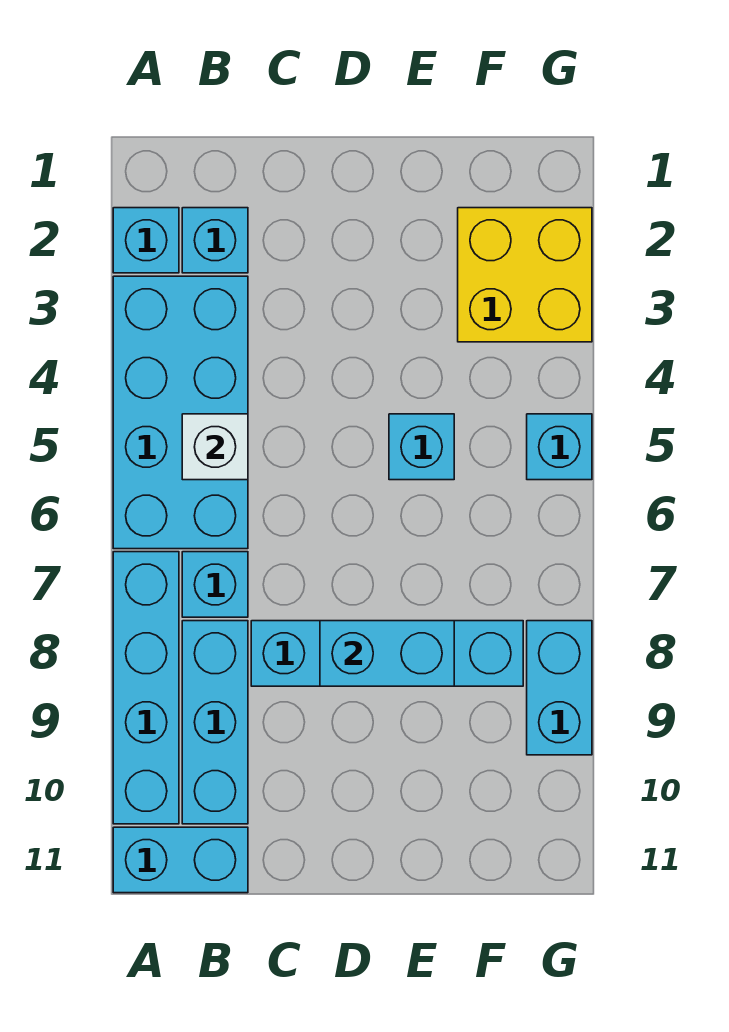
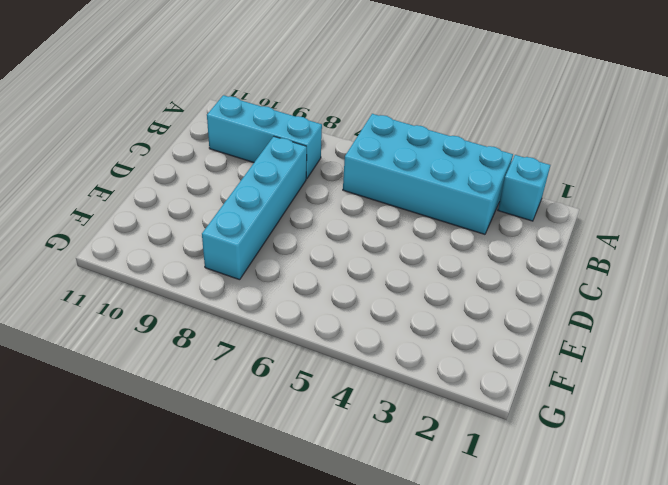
none -> cyan 1x4 brick [113,552,179,824]
none -> cyan 1x2 brick [113,827,248,893]
none -> cyan 1x1 brick [182,208,248,273]

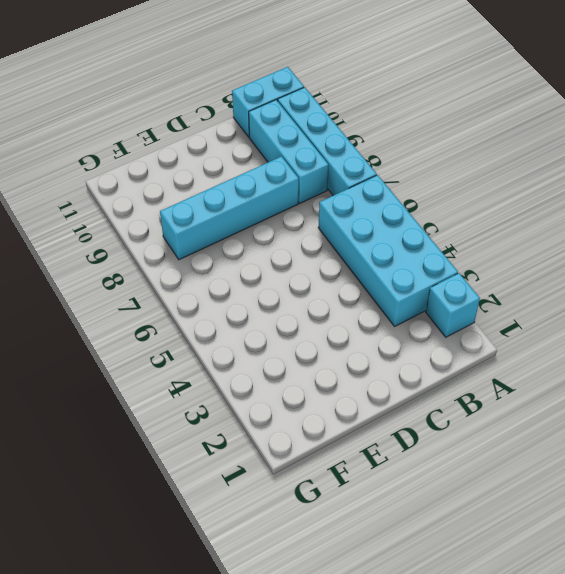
none -> cyan 1x1 brick [182,208,248,273]
none -> cyan 1x1 brick [182,552,248,617]
none -> cyan 1x1 brick [389,414,454,480]

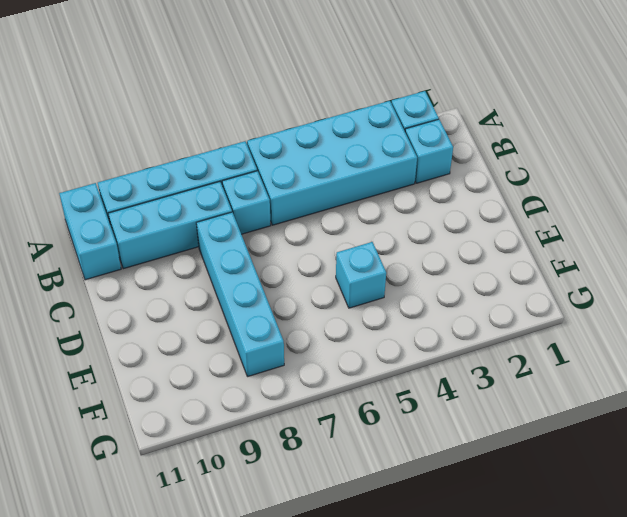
none -> yellow 2x2 brick [458,208,592,342]
none -> cyan 1x1 brick [527,414,592,480]
none -> cyan 1x2 brick [527,621,592,755]

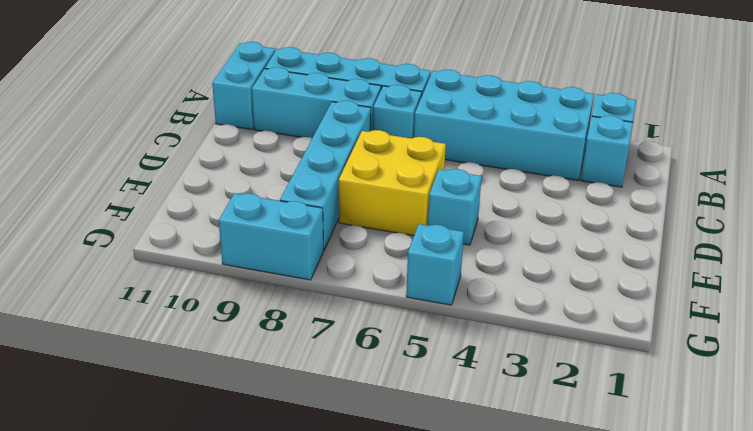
yellow 2x2 brick [339,130,446,236] -> yellow 2x2 brick moved to [458,208,592,342]
none -> white 1x1 brick [182,414,248,480]
none -> cyan 1x2 brick [320,621,454,686]

